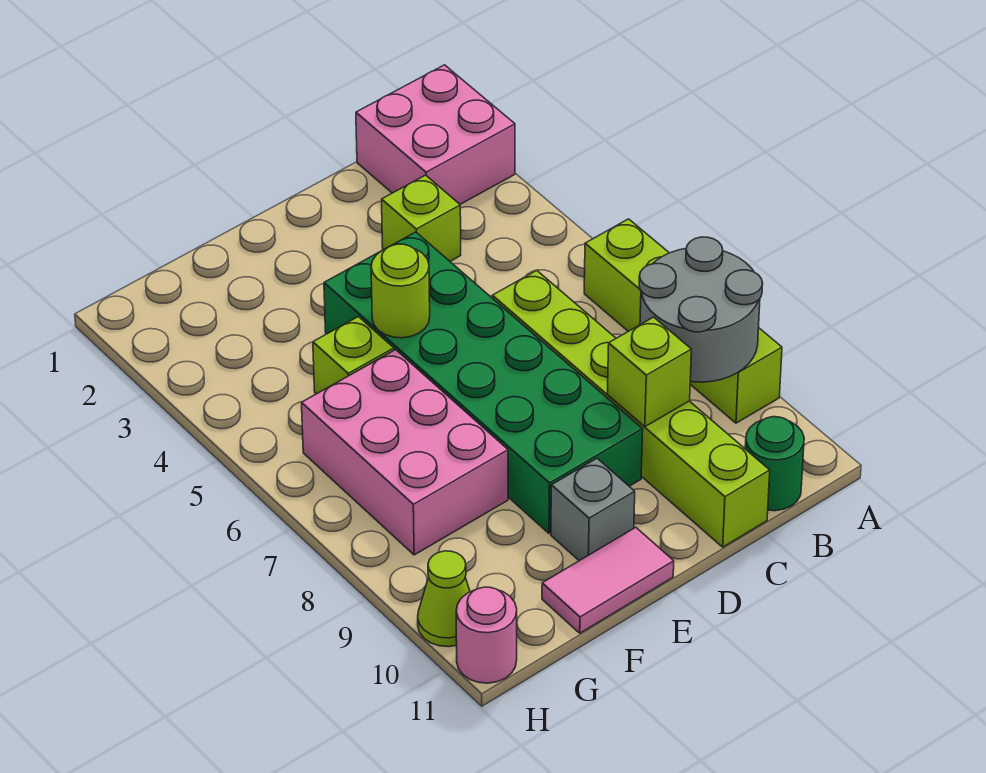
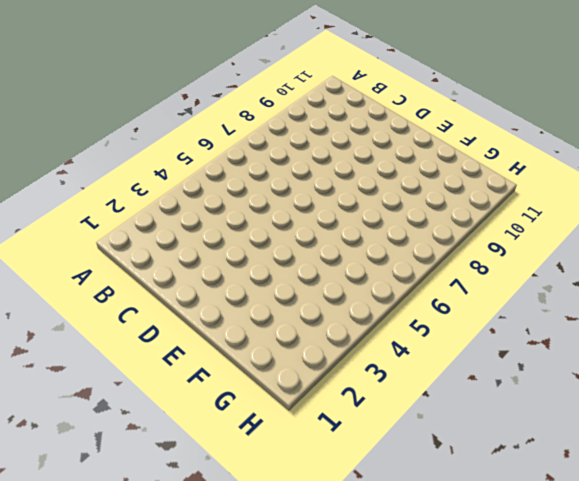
none -> pink 2x2 brick [356,65,515,204]
none -> lime 1x4 brick [584,219,782,423]
none -> green 1x1 round brick [745,417,804,511]

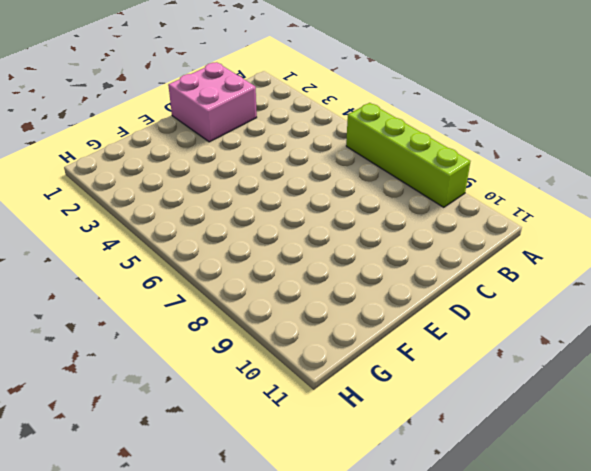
pink 2x2 brick [168,62,257,142] -> pink 2x2 brick moved to [356,65,515,204]
none -> green 1x1 round brick [745,417,804,511]
none -> lime 1x1 brick [382,175,461,261]
none -> lime 1x6 brick [492,270,770,547]

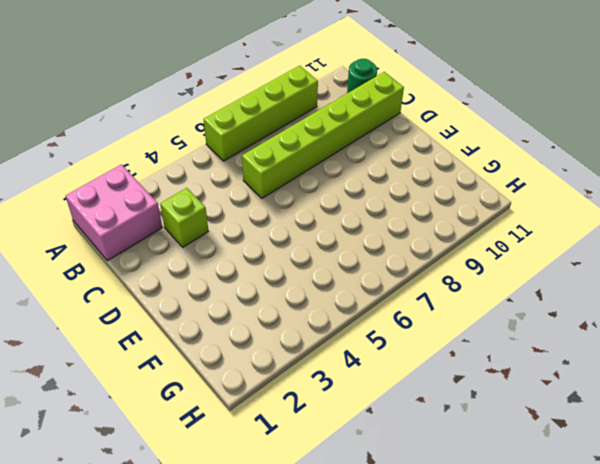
none -> green 2x6 brick [324,232,643,533]
none -> grey 1x1 brick [551,458,635,561]
none -> pink 1x2 tile [542,527,674,633]

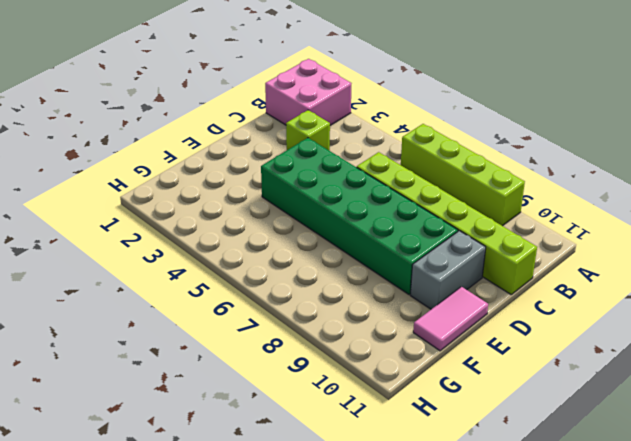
grey 1x2 brick [410,231,486,309] -> grey 1x1 brick [551,458,635,561]
none -> green 1x1 round brick [745,417,804,511]
none -> lime 1x1 brick [313,317,394,394]
none -> pink 2x3 brick [302,350,508,555]

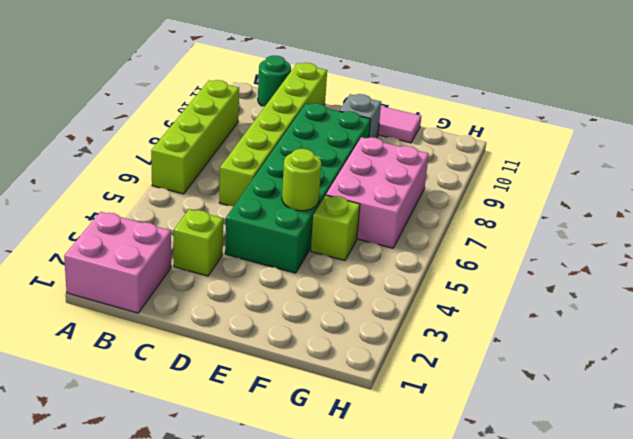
none -> lime 1x1 cone [418,551,470,647]
none -> pink 1x1 round brick [456,587,517,683]
none -> grey 2x2 round brick [639,237,763,382]

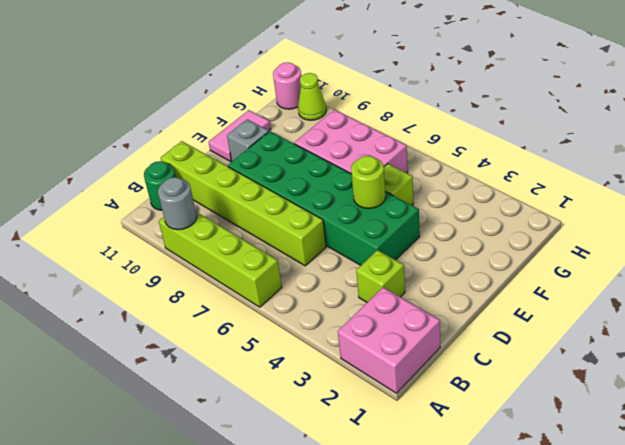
grey 1x1 round brick [158,177,197,230] -> grey 2x2 round brick [639,237,763,382]
none -> lime 1x1 brick [607,317,691,427]

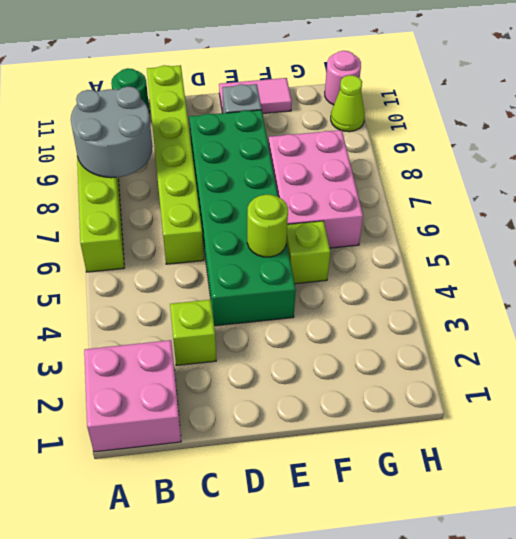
none -> lime 1x1 brick [607,317,691,427]

